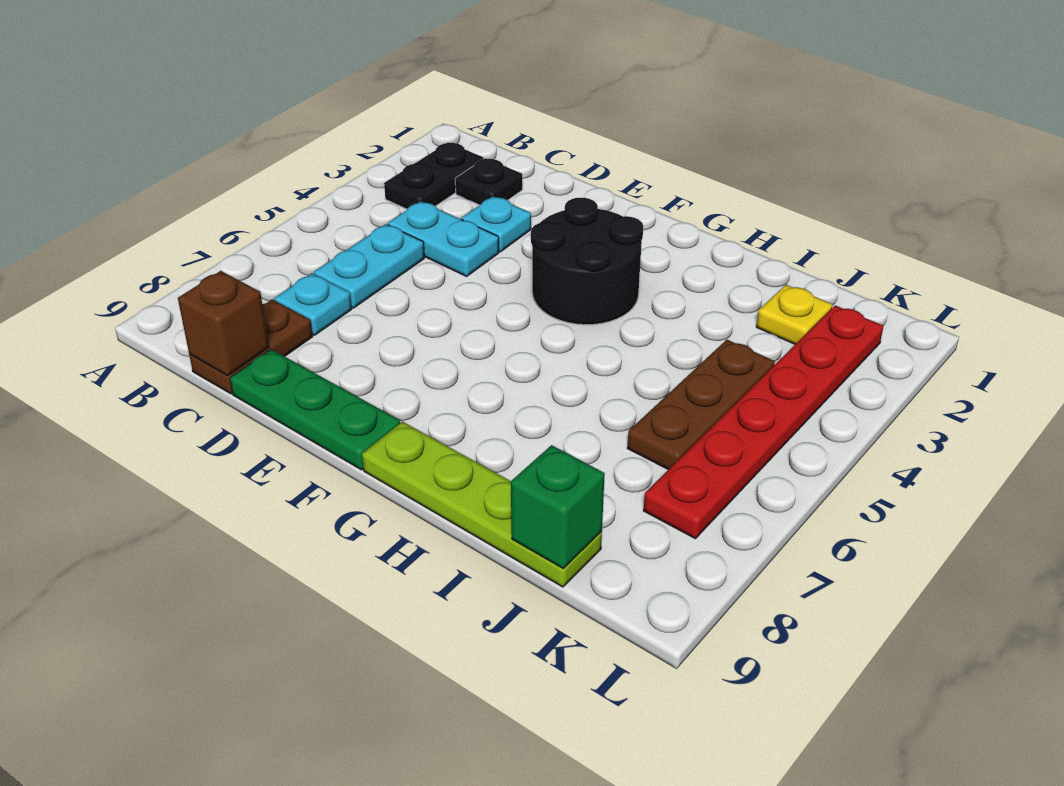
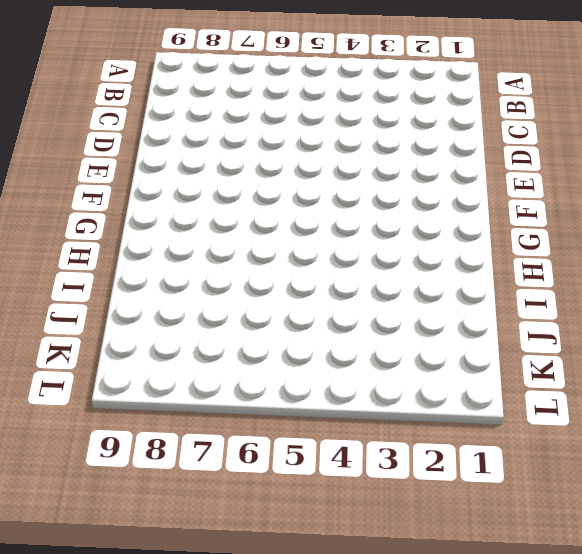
none -> black 1x2 plate [384,143,484,209]
none -> black 1x1 plate [455,158,522,205]
none -> cyan 1x2 plate [388,201,499,276]

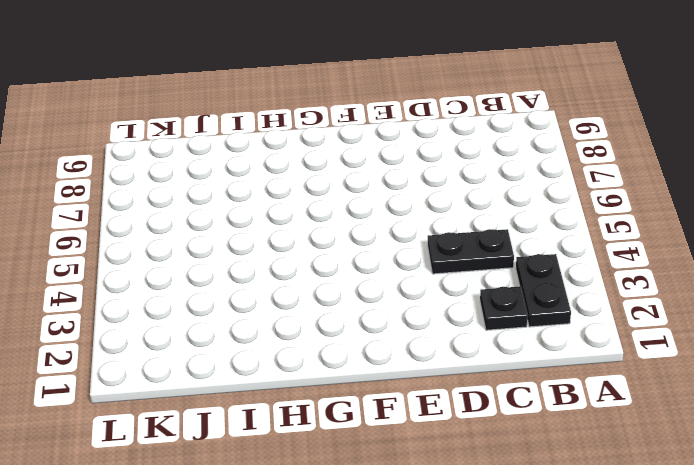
black 1x2 plate [428,229,514,274] -> cyan 1x2 plate [388,201,499,276]
none -> cyan 1x2 plate [314,224,424,308]
none -> cyan 1x1 plate [274,273,352,335]
none -> brown 1x2 plate [189,299,313,394]

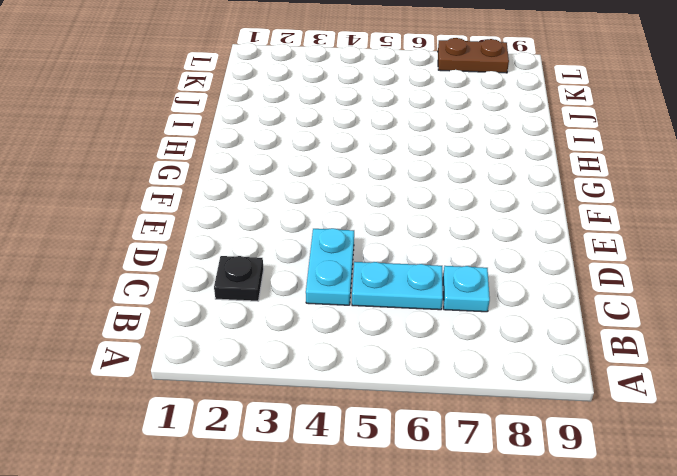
brown 1x2 plate [438,38,509,73] -> brown 1x2 plate moved to [189,299,313,394]
none -> black 1x2 plate [384,143,484,209]
none -> cyan 1x1 plate [461,196,531,252]
none -> green 1x3 plate [230,349,400,470]

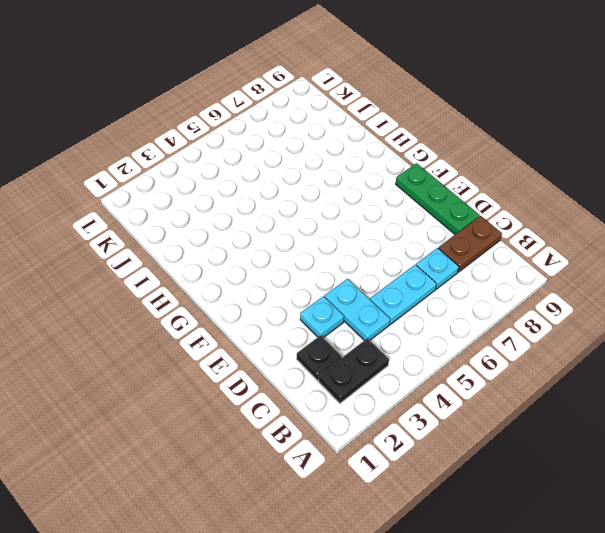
none -> black 2x2 round brick [531,198,643,325]
none -> lime 1x4 plate [362,422,602,587]
none -> yellow 1x1 plate [756,285,833,344]

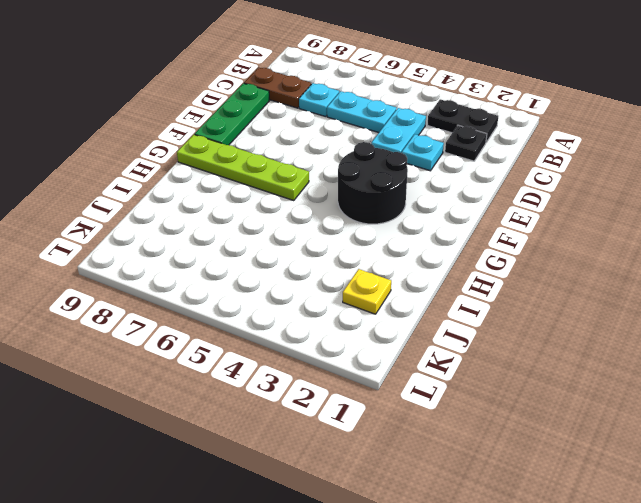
lime 1x4 plate [177,135,309,201] -> lime 1x4 plate turned to [362,422,602,587]
none -> brown 1x3 plate [627,340,775,470]
none -> red 1x6 plate [643,305,884,539]
none -> brown 1x1 brick [178,271,269,376]

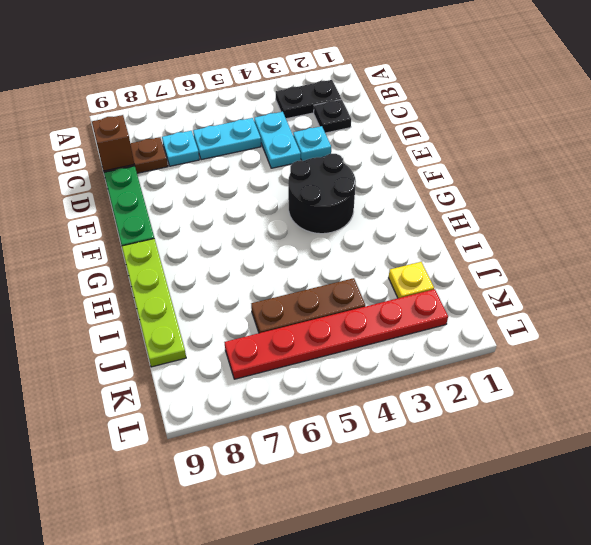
none -> green 1x1 brick [511,445,605,569]

